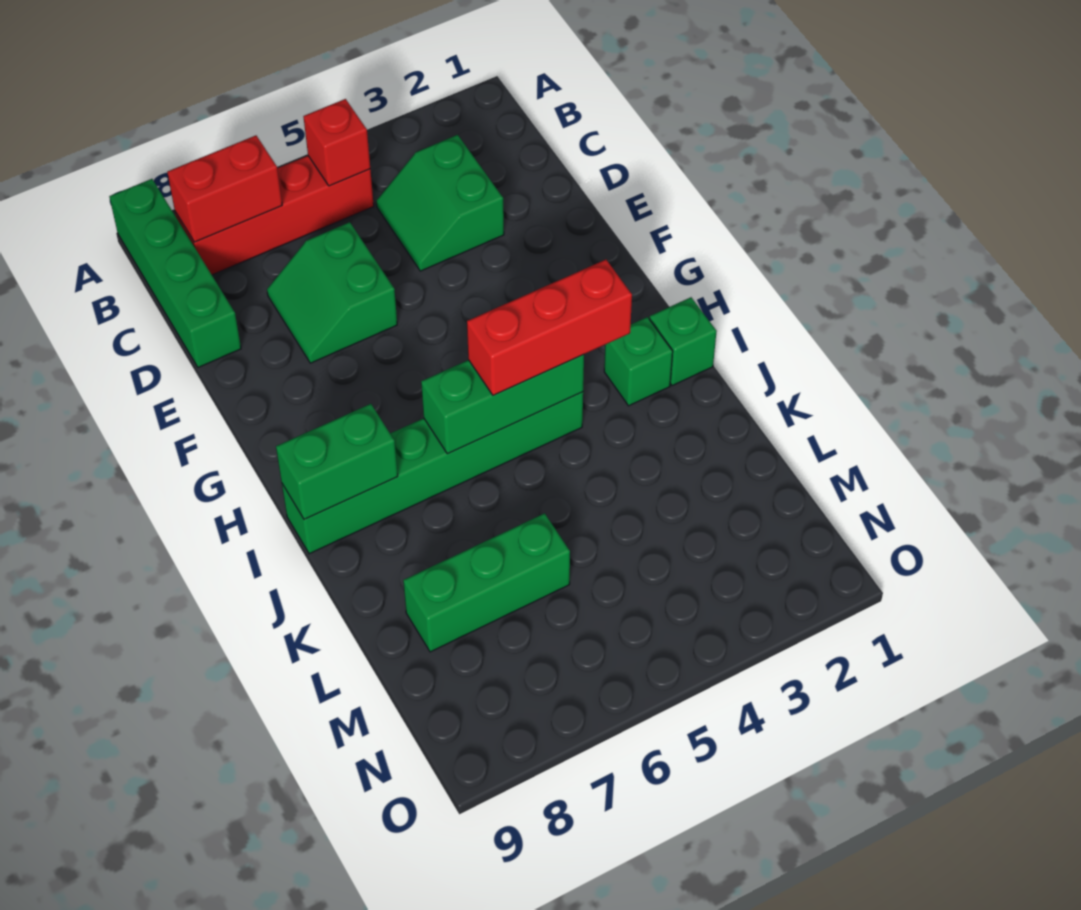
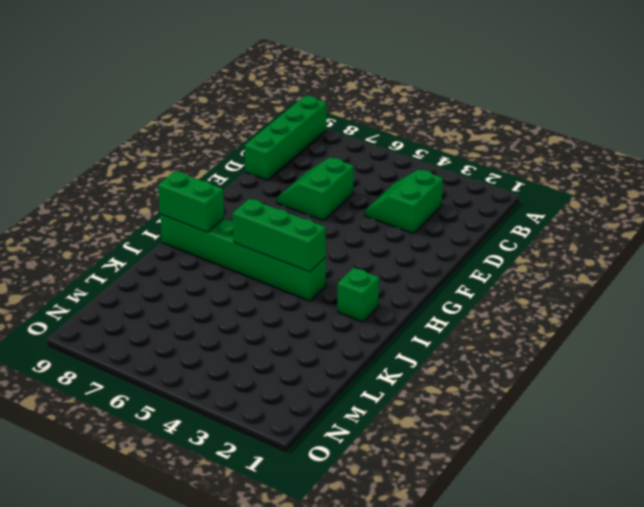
none -> red 1x4 brick [175,156,374,275]
none -> green 1x1 brick [650,297,717,386]
none -> green 1x3 brick [403,513,570,652]

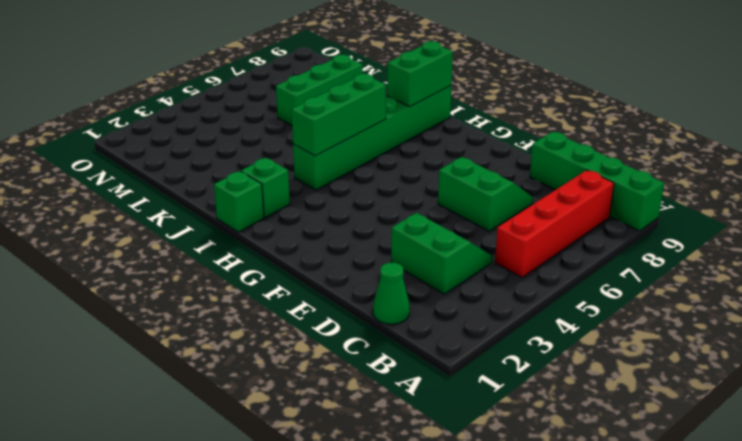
green 1x1 cone [373,263,410,324] -> none
none -> red 1x1 brick [303,99,370,186]
none -> red 1x2 brick [167,136,282,242]
none -> red 1x3 brick [467,260,632,395]

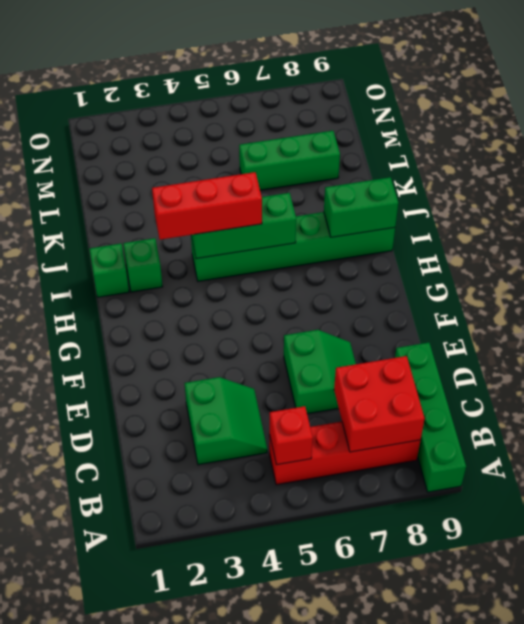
red 2x2 brick [334,356,425,452] -> red 1x2 brick [167,136,282,242]

